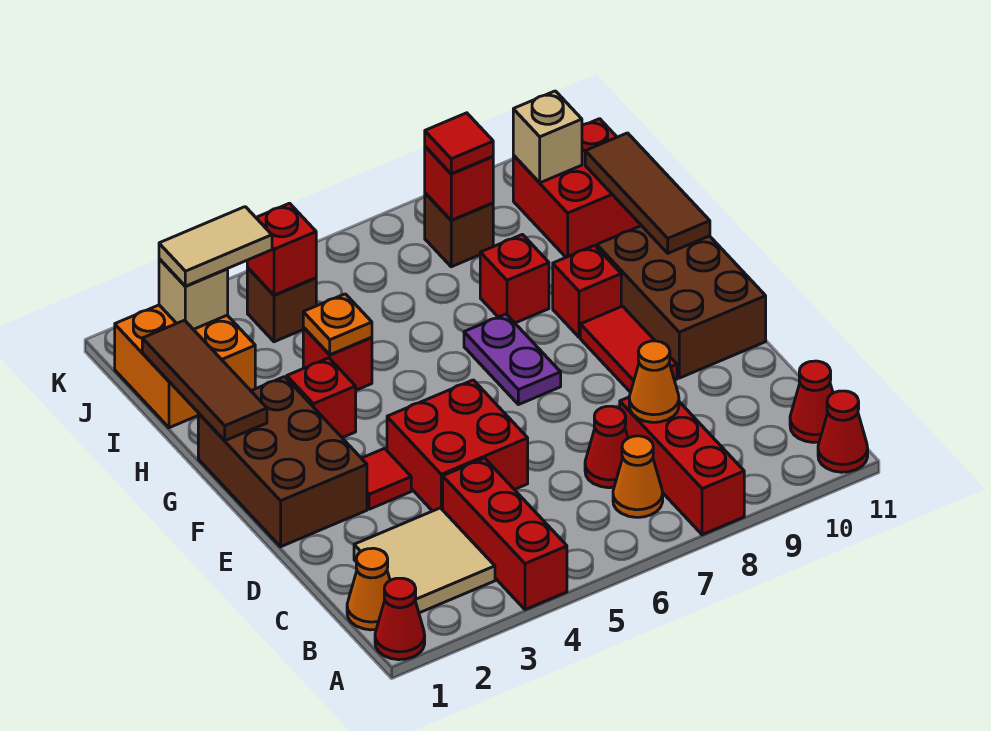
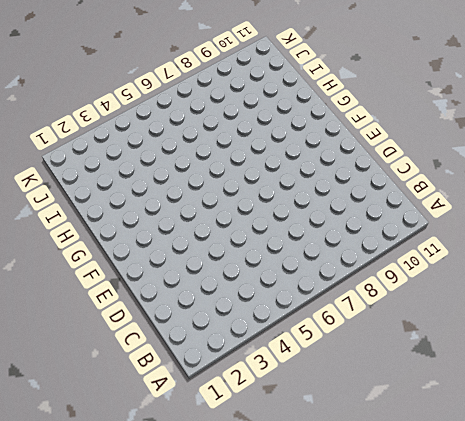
none -> red 1x1 cone [375,578,425,660]
none -> red 1x3 brick [443,458,567,610]
none -> red 1x3 brick [620,397,744,535]
none -> red 1x1 cone [818,391,868,472]

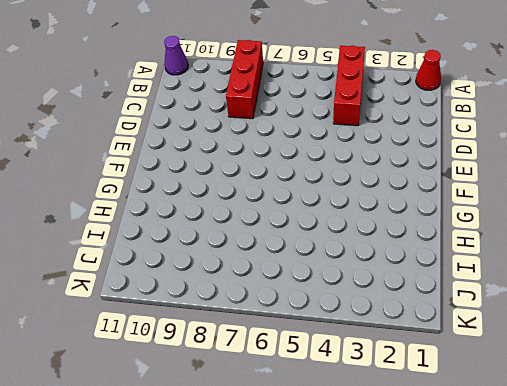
purple 1x1 cone [164,36,188,75] -> red 1x1 cone [818,391,868,472]
none -> orange 1x1 cone [347,548,390,630]
none -> tan 2x2 tile [354,508,495,613]
none -> orange 1x1 cone [613,436,663,517]
none -> red 1x1 cone [790,361,833,443]

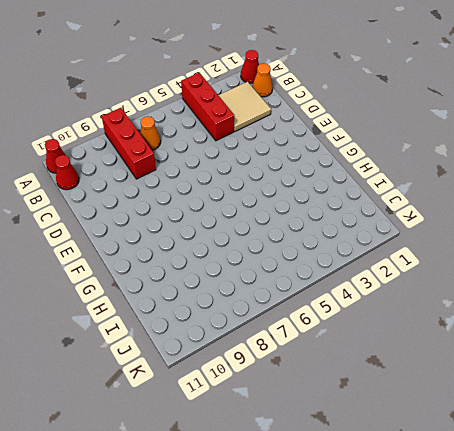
none -> red 1x1 cone [585,406,628,488]
none -> red 2x2 brick [387,380,528,511]
none -> brown 2x3 brick [198,377,367,547]
none -> red 1x1 tile [362,448,411,509]

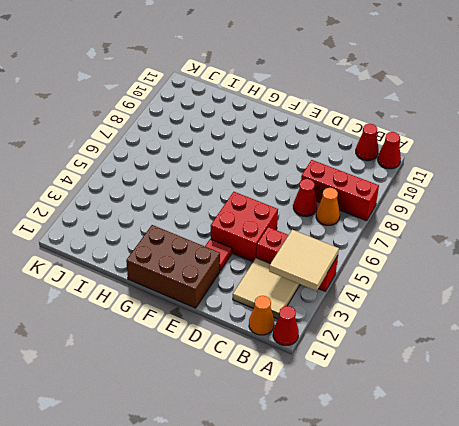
tan 2x2 tile [269,230,339,291] -> none
none -> red 1x2 tile [580,306,677,392]
none -> brown 2x3 brick [597,226,766,378]
none -> purple 1x2 plate [464,314,561,405]
none -> red 1x1 brick [287,358,356,438]

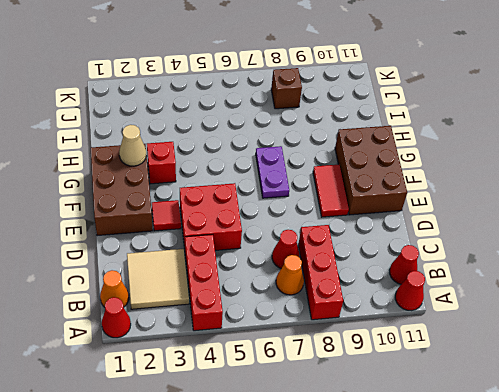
tan 1x1 cone [119,125,146,166] -> none
none -> red 1x1 brick [553,245,621,337]
none -> red 1x1 brick [303,327,372,390]
none -> red 1x1 brick [480,234,549,323]
none -> orange 2x2 brick [115,305,255,428]

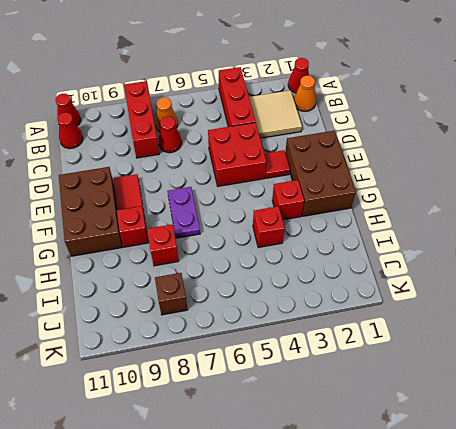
none -> orange 2x2 brick [115,305,255,428]
none -> red 2x2 brick [513,119,641,257]
none -> brown 1x1 brick [247,268,316,342]
none -> orange 1x1 cone [629,341,679,422]

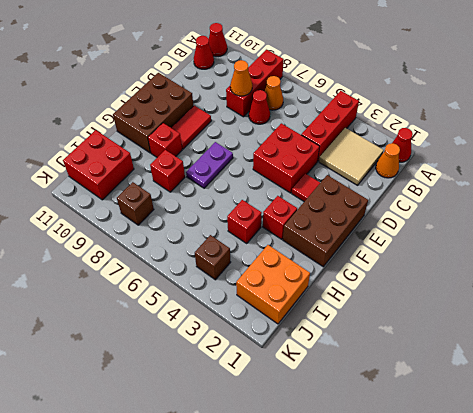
none -> brown 1x3 tile [142,320,267,441]
none -> brown 1x3 tile [585,133,710,253]
none -> orange 1x1 plate [303,294,372,355]
none -> tan 1x1 brick [159,259,228,329]

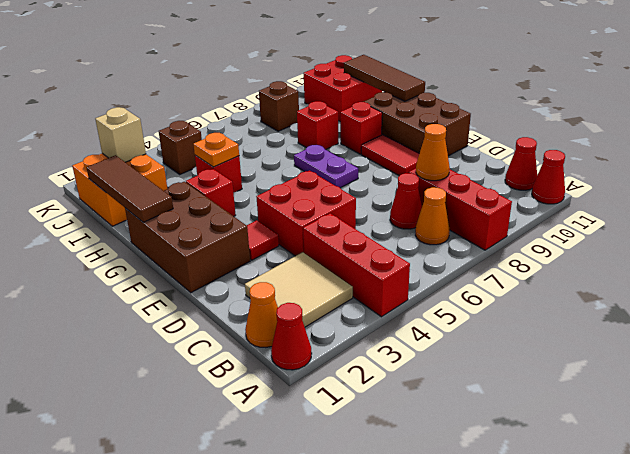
none -> red 1x1 brick [247,203,316,295]
none -> red 1x1 brick [425,147,493,220]
none -> tan 1x1 brick [513,91,582,183]
none -> tan 1x2 tile [159,207,272,286]

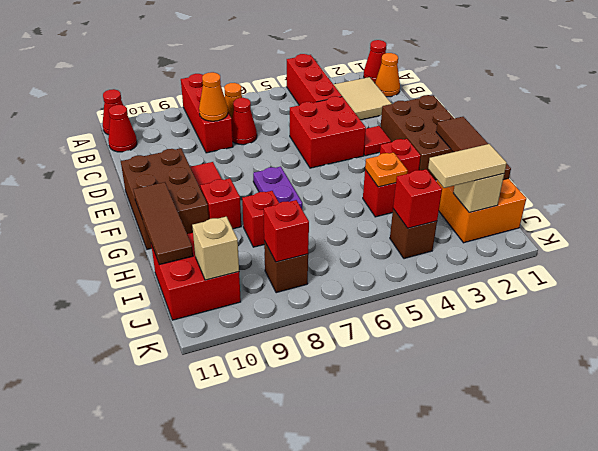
none -> red 1x1 tile [425,113,493,174]

